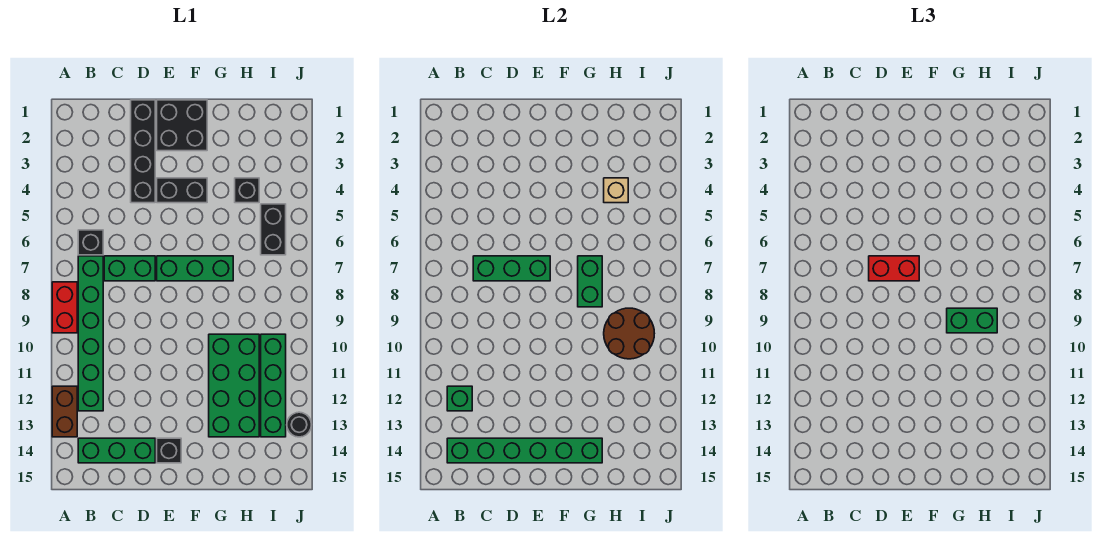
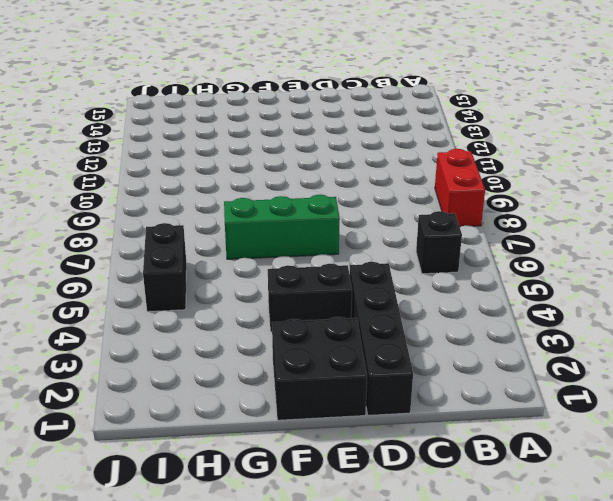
none -> brown 1x2 brick [52,386,77,437]
none -> green 1x6 brick [78,256,103,411]
none -> green 1x3 brick [78,438,155,463]

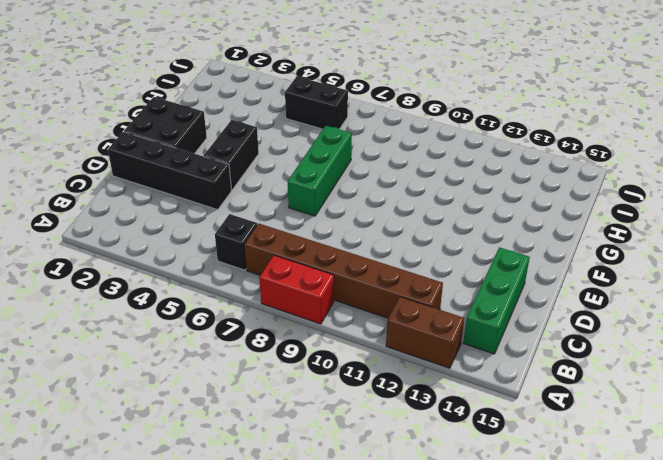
brown 1x6 brick [244,224,443,318] -> green 1x6 brick [78,256,103,411]
none -> green 1x2 brick [104,256,155,281]
none -> black 1x1 brick [157,438,181,463]
none -> green 2x4 brick [209,334,259,437]

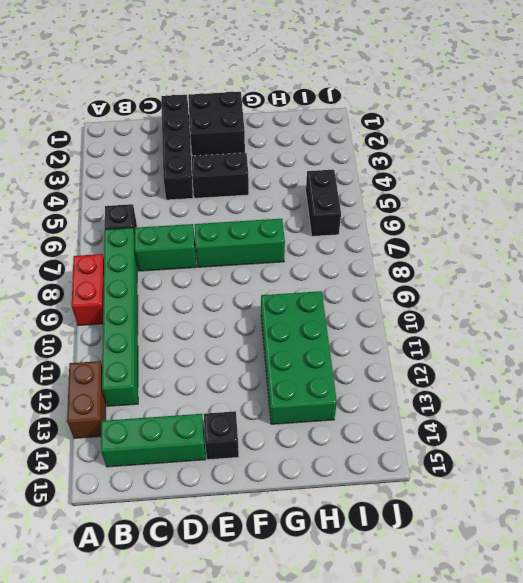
none -> black 1x1 brick [235,178,259,203]
none -> green 1x4 brick [261,334,286,437]
none -> black 1x1 round brick [287,412,312,437]

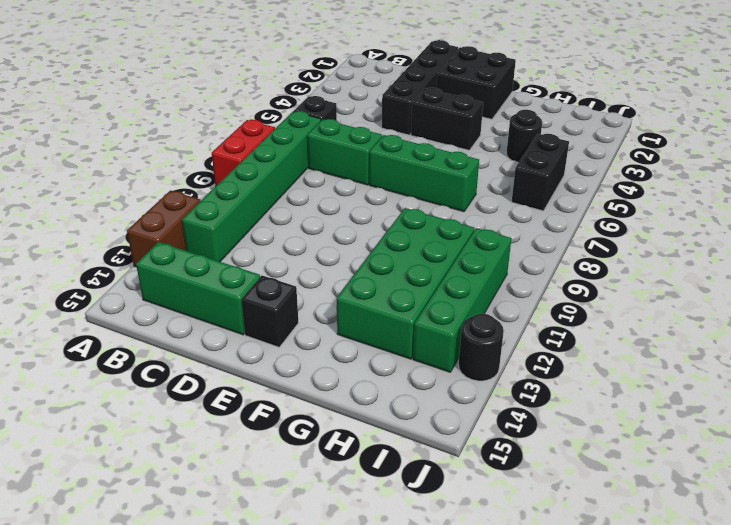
black 1x1 round brick [506,110,542,162] -> black 1x1 brick [235,178,259,203]
none -> green 1x1 brick [447,386,472,411]
none -> green 1x6 brick [447,438,602,463]
none -> green 1x3 brick [473,256,550,281]

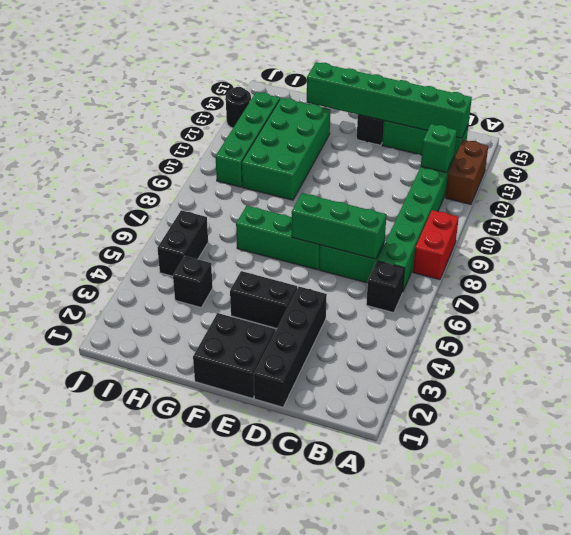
none -> green 1x2 brick [578,256,602,307]
none -> tan 1x1 brick [604,178,628,203]
none -> brown 2x2 round brick [604,308,654,359]

